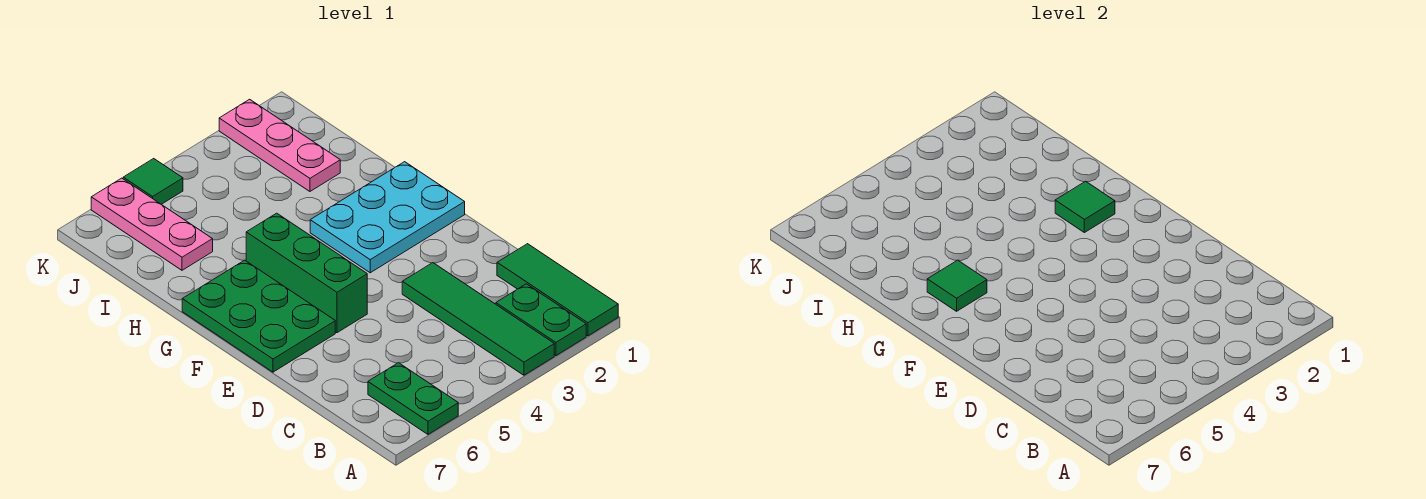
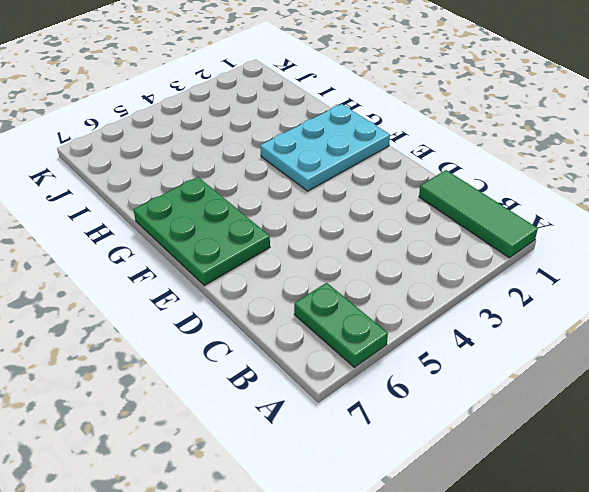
none -> green 1x2 plate [496,284,586,356]
none -> green 1x4 tile [402,263,554,375]
none -> green 1x3 brick [246,213,367,333]

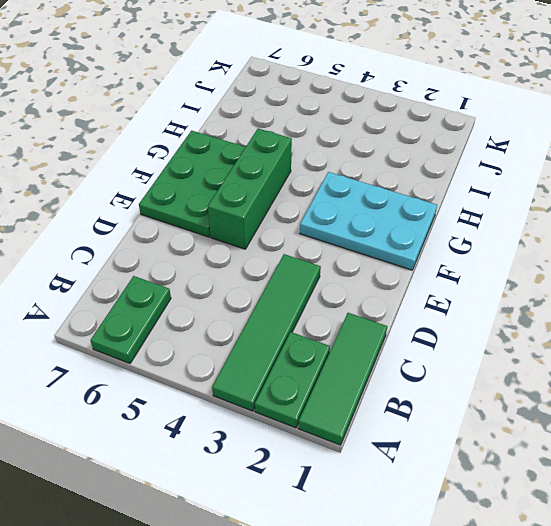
none -> pink 1x3 plate [219,99,340,191]
none -> pink 1x3 plate [91,178,213,270]
none -> green 1x1 tile [123,159,183,204]

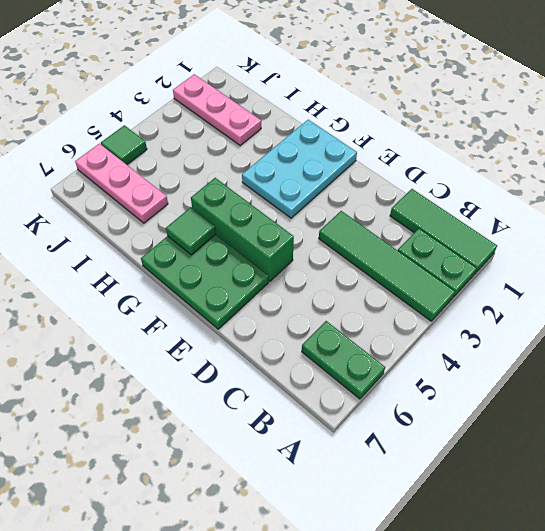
none -> green 1x1 tile [1055,181,1115,233]

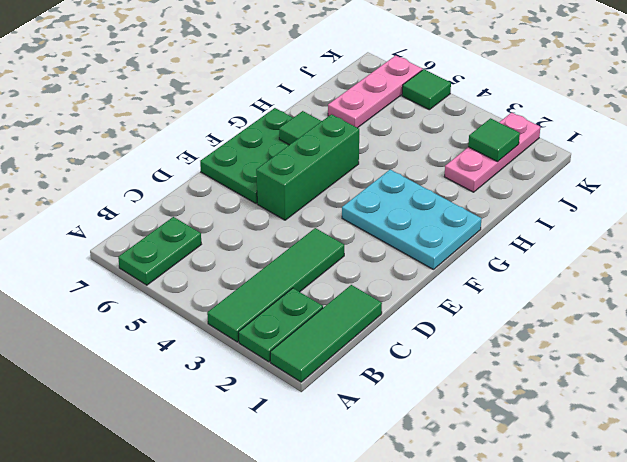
green 1x1 tile [468,118,520,162] -> green 1x1 tile moved to [1055,181,1115,233]

